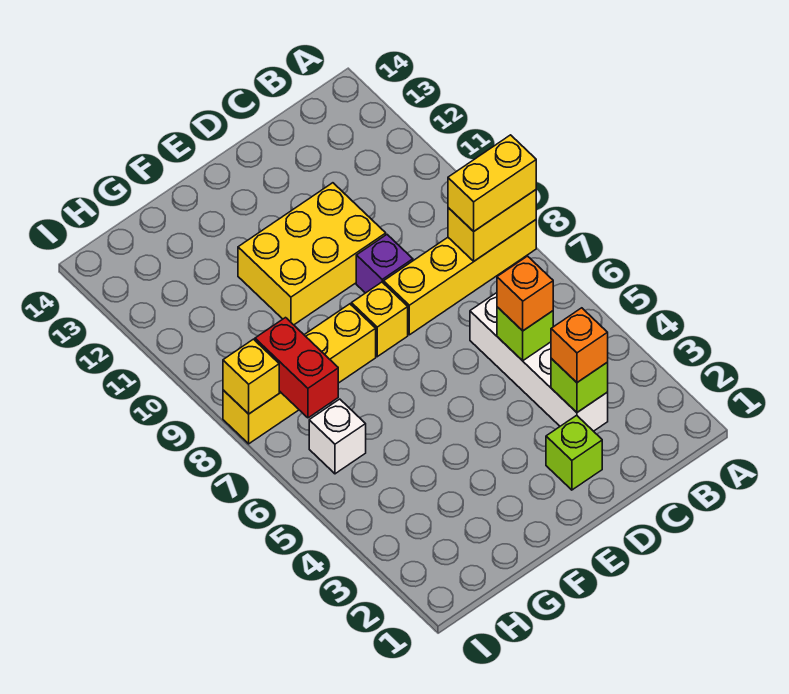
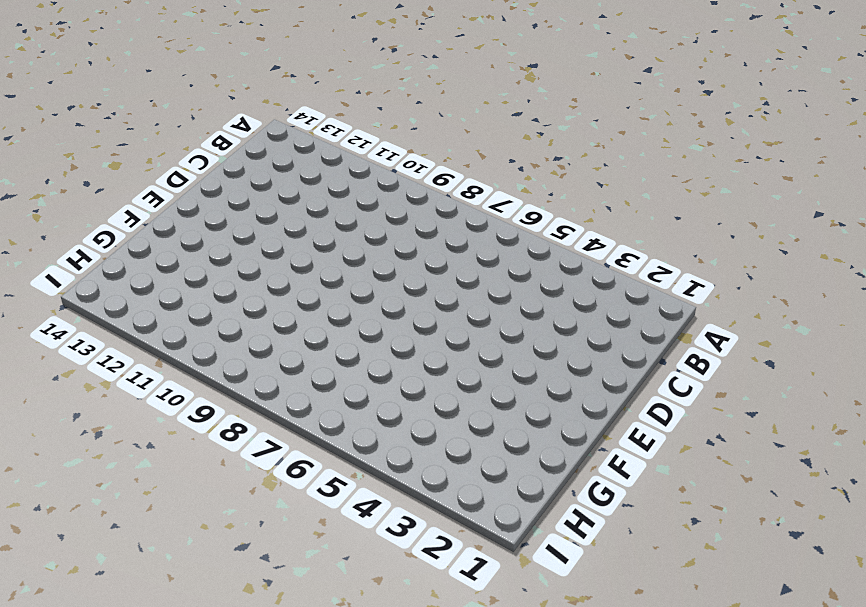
none -> yellow 1x4 brick [384,220,536,335]
none -> white 1x4 brick [470,293,608,431]
none -> lime 1x1 brick [546,415,602,490]

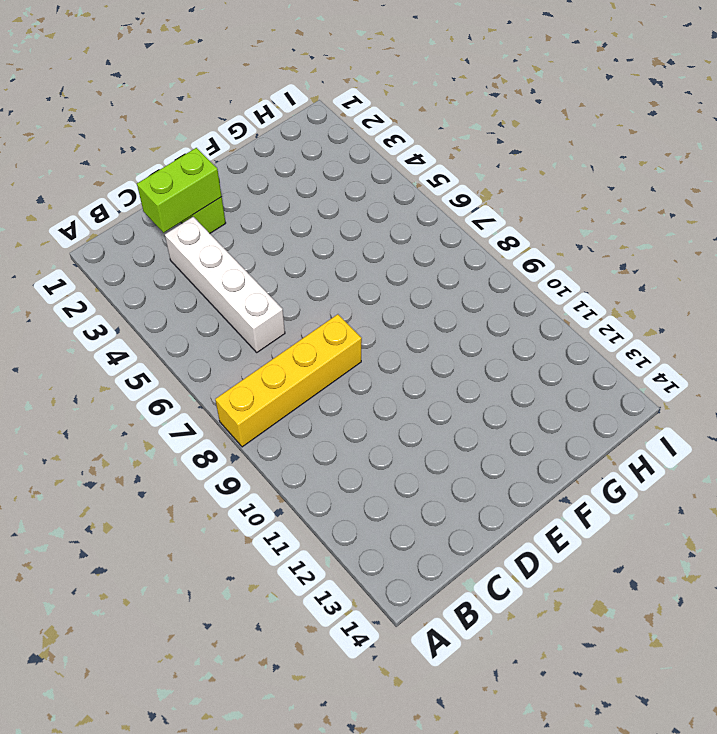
lime 1x2 brick [137,148,222,233] -> none
none -> purple 1x1 brick [356,235,413,293]
none -> yellow 2x3 brick [238,183,386,325]
none -> yellow 1x1 brick [351,282,408,357]

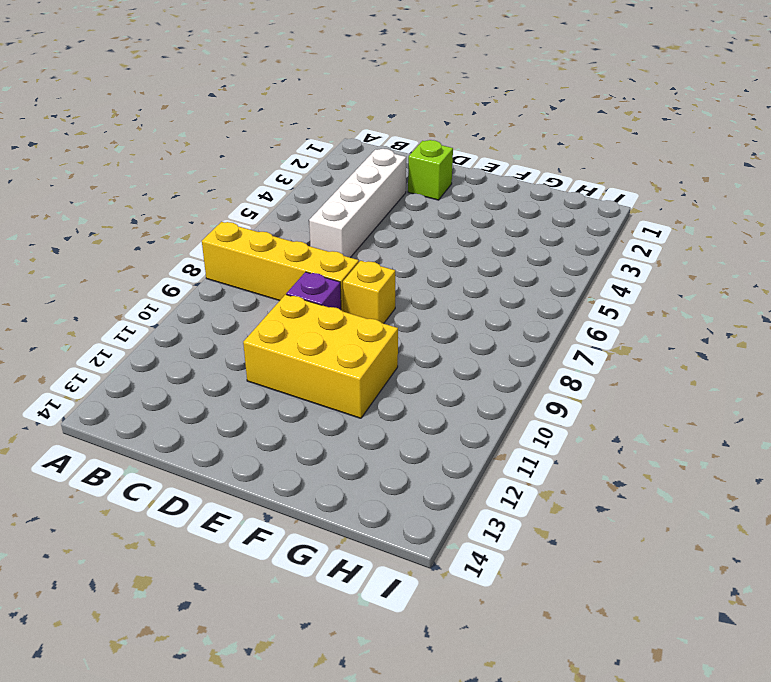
none -> yellow 1x4 brick [223,304,376,444]
none -> white 1x1 brick [309,399,366,474]
none -> yellow 1x2 brick [448,190,536,261]

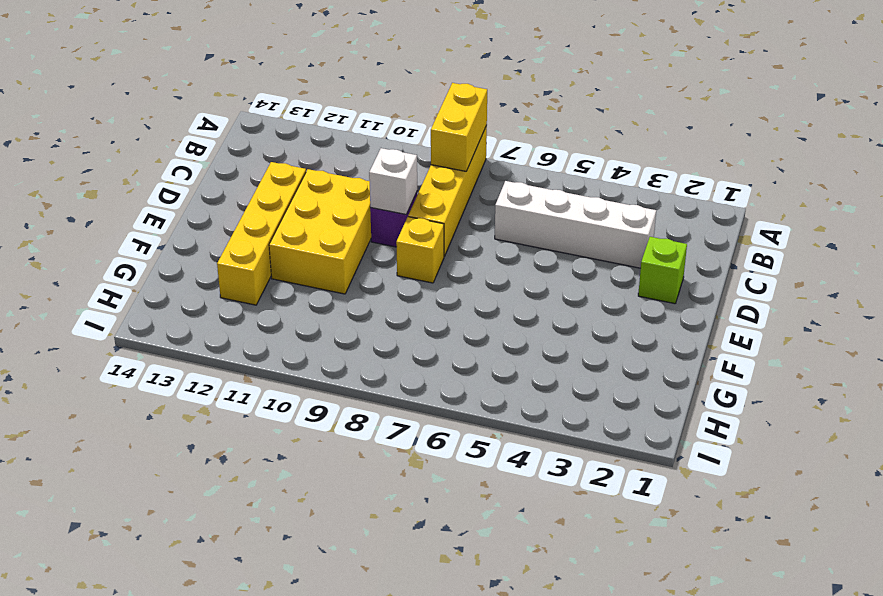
white 1x1 brick [369,148,417,214] -> white 1x1 brick moved to [309,399,366,474]
yellow 1x4 brick [217,162,306,305] -> yellow 1x4 brick moved to [223,304,376,444]
none -> lime 1x1 brick [551,359,608,412]
none -> lime 1x1 brick [497,307,553,361]
none -> red 1x2 brick [255,318,338,418]

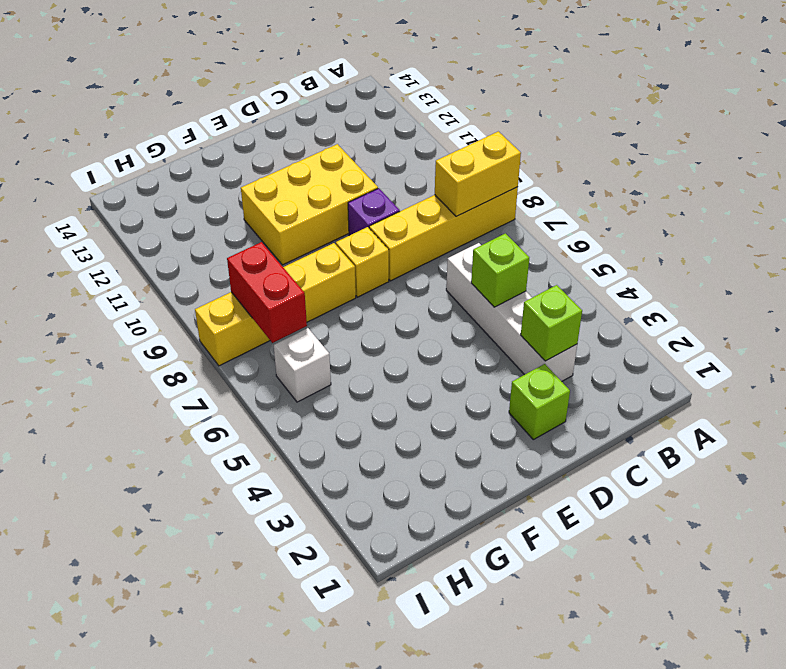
none -> yellow 1x1 brick [223,339,279,414]
none -> yellow 1x2 brick [448,135,536,231]
none -> orange 1x1 brick [551,308,608,382]

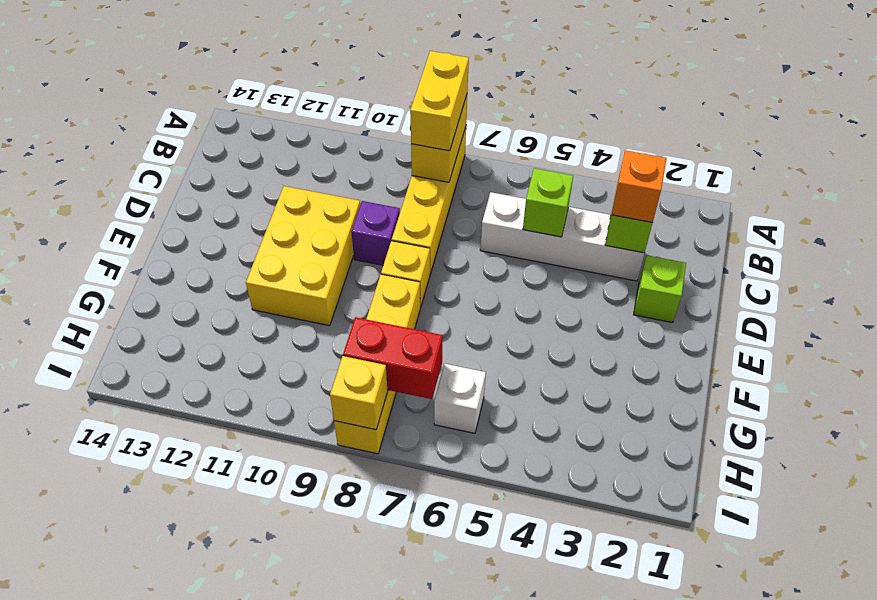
none -> orange 1x1 brick [497,256,553,331]

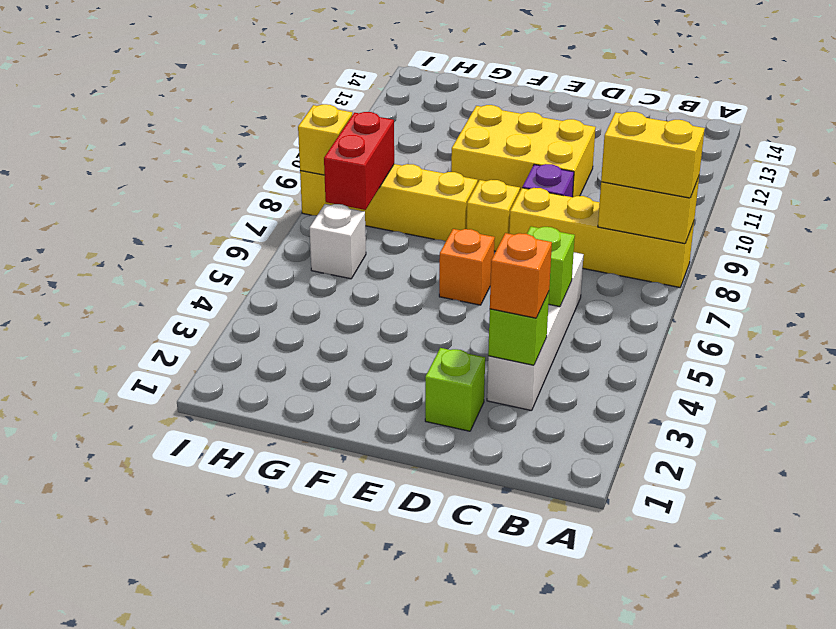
orange 1x1 brick [439,229,495,305] -> orange 1x1 brick moved to [497,256,553,331]

